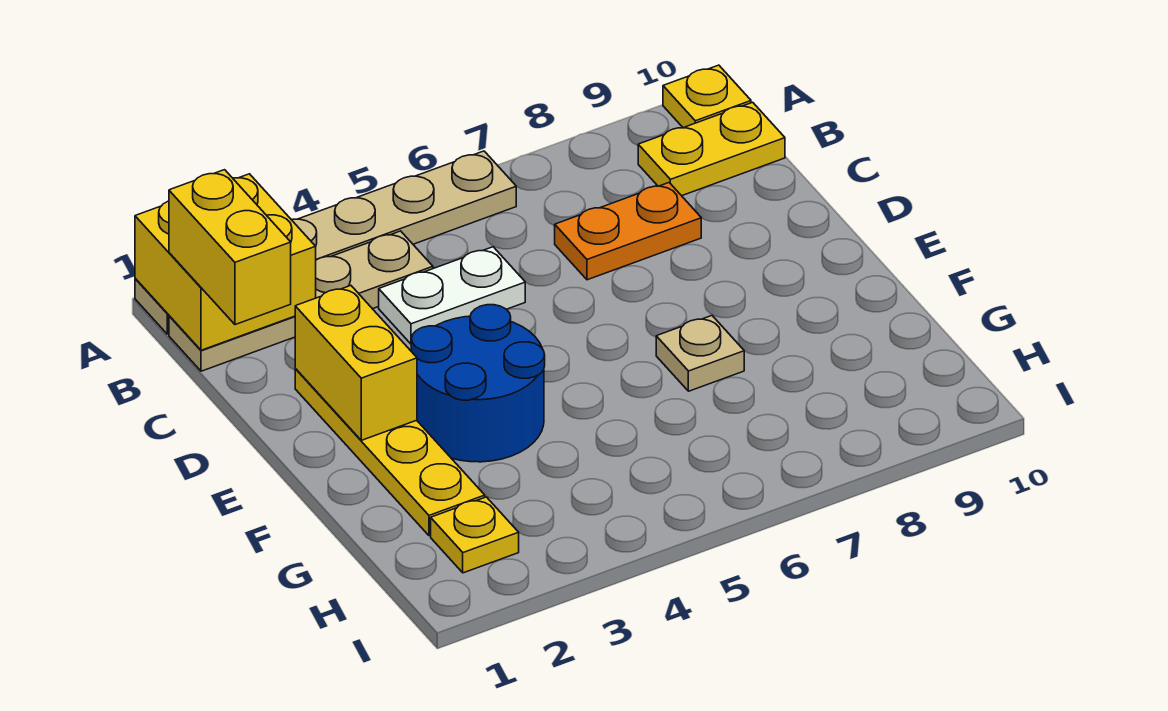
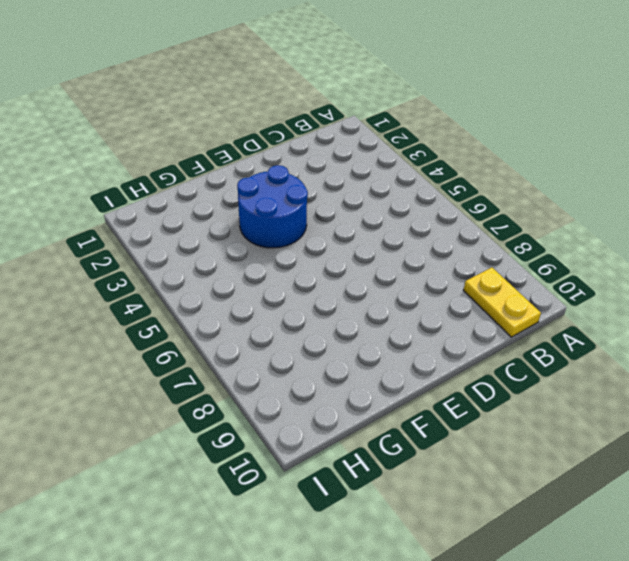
none -> tan 1x6 plate [135,151,516,334]
none -> yellow 1x1 plate [663,65,751,128]
none -> tan 1x4 plate [169,231,433,371]

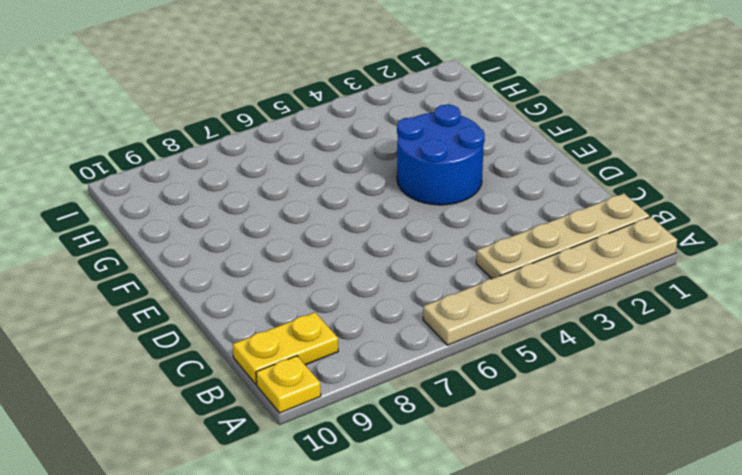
none -> white 1x2 plate [379,247,525,344]
none -> orange 1x2 plate [555,183,701,280]
none -> yellow 1x4 plate [295,369,485,536]

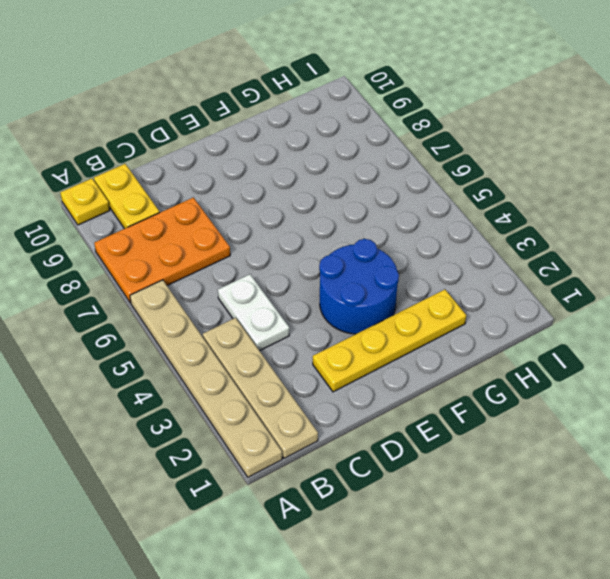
orange 2x3 plate [94,197,230,303] -> orange 1x2 plate [555,183,701,280]
none -> tan 1x1 plate [656,316,744,391]
none -> yellow 1x1 plate [431,497,519,573]
none -> yellow 2x2 brick [135,174,316,350]

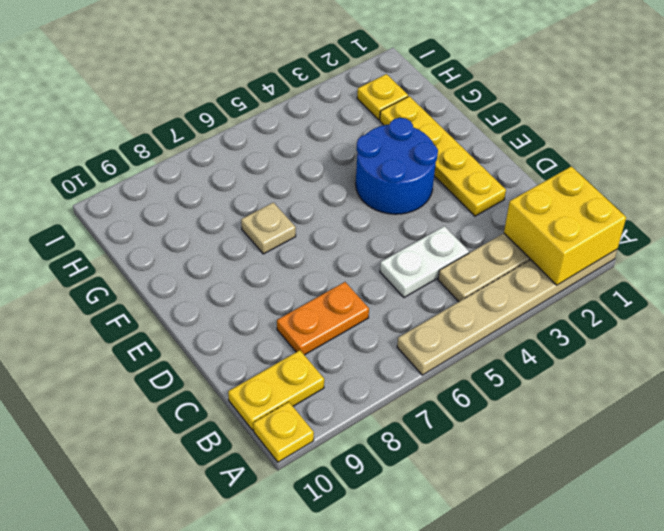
none -> yellow 1x2 brick [295,286,417,440]
none -> yellow 1x2 brick [169,170,291,325]

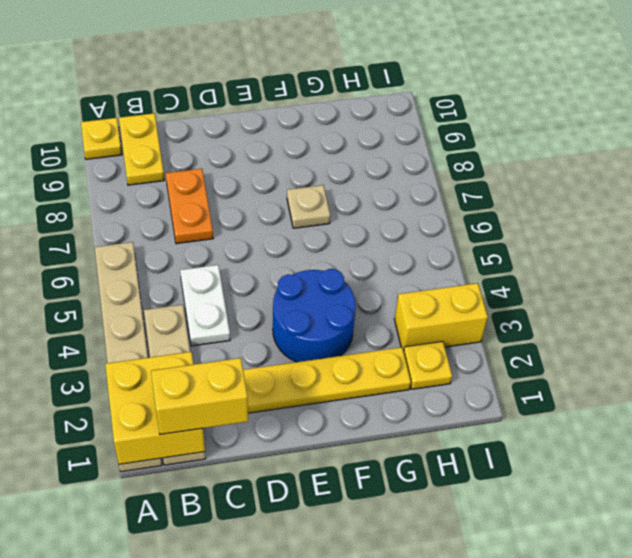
yellow 1x2 brick [395,283,488,351] -> yellow 1x2 brick moved to [295,286,417,440]

